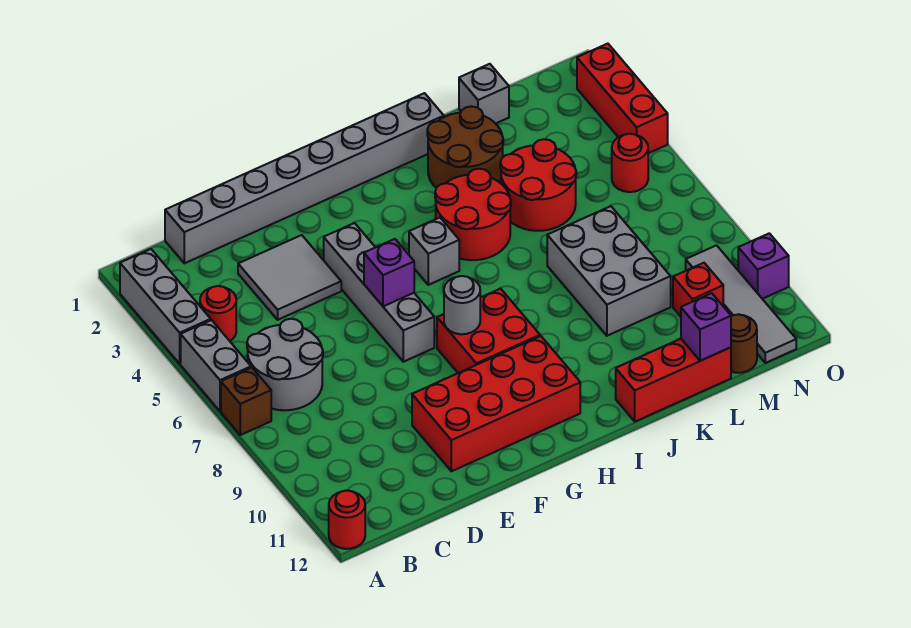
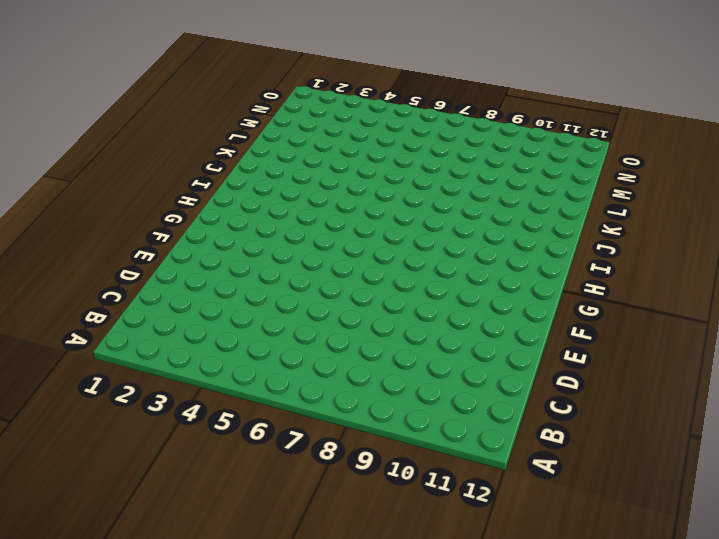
none -> grey 1x3 brick [120,249,211,364]
none -> grey 1x2 brick [181,320,251,411]
none -> brown 1x1 brick [221,368,271,435]

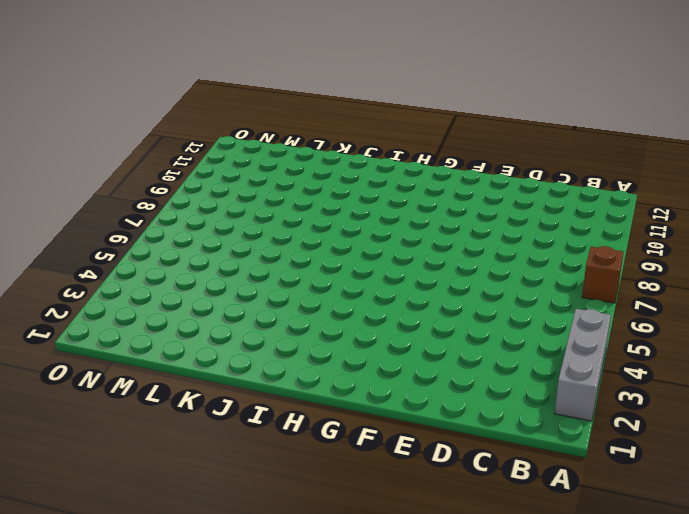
none -> grey 1x2 brick [181,320,251,411]
none -> red 1x1 round brick [329,490,365,549]
none -> red 1x1 round brick [200,286,236,341]

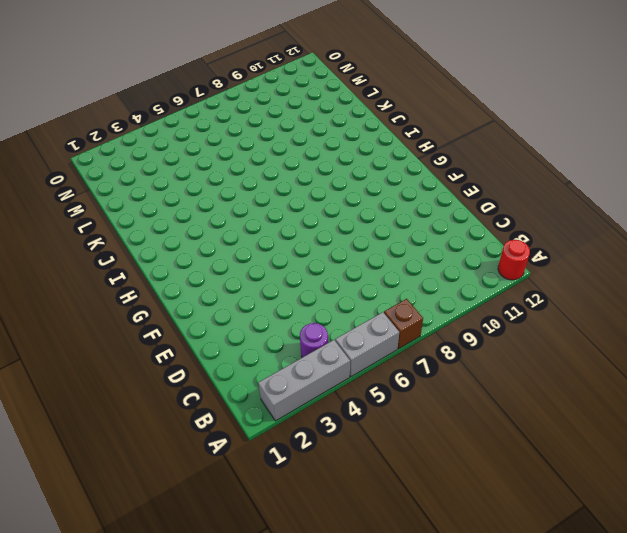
purple 1x1 round brick [300,323,328,357] -> red 1x1 round brick [200,286,236,341]
none -> grey 2x2 round brick [247,319,323,410]
none -> grey 1x8 brick [165,93,444,263]
none -> grey 2x2 tile [238,235,341,320]

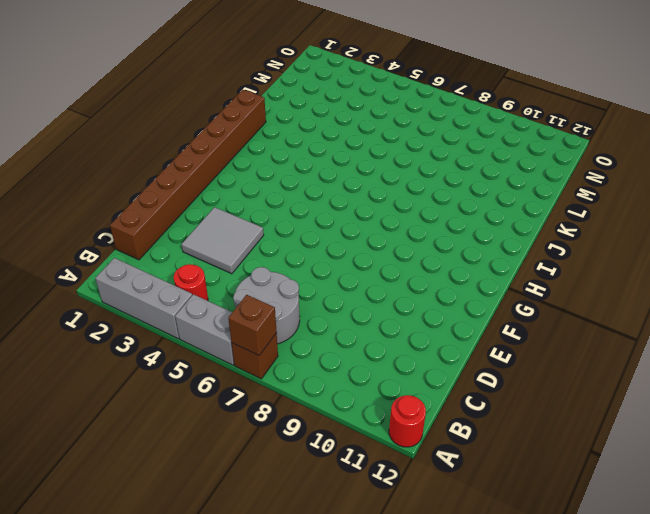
brown 1x1 brick [228,295,277,355] -> none
brown 1x8 brick [110,90,266,260] -> grey 1x8 brick [165,93,444,263]
none -> red 2x4 brick [412,336,580,471]
none -> grey 1x4 brick [324,223,434,362]
none -> red 2x2 brick [437,289,540,373]

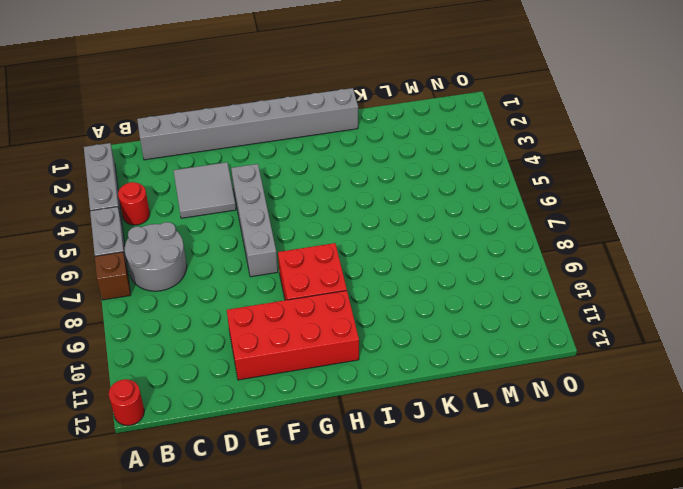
none -> grey 1x1 brick [409,218,459,285]
none -> red 2x2 round brick [435,169,511,260]
none -> brown 2x2 round brick [427,106,503,188]

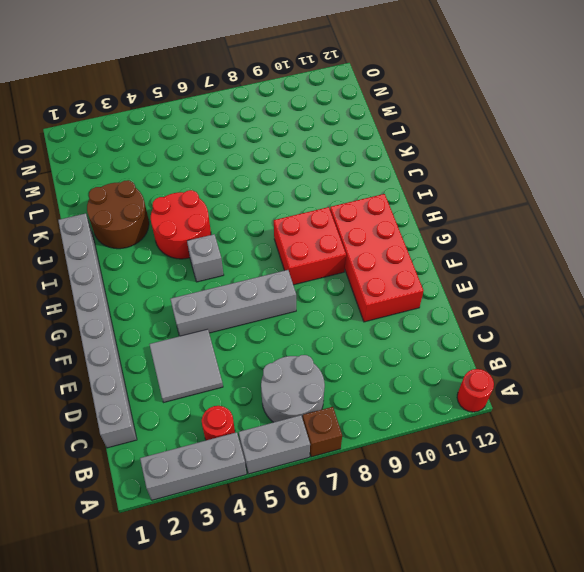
none -> red 1x3 brick [616,339,731,422]
none -> red 2x2 round brick [500,139,576,231]
none -> grey 2x3 brick [547,206,671,336]

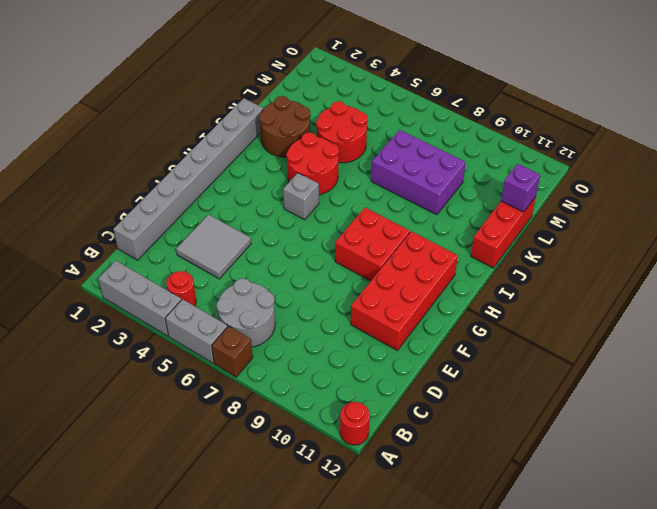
purple 2x3 brick [371,130,466,215] -> grey 2x3 brick [547,206,671,336]
none -> grey 1x4 brick [324,223,434,362]
none -> grey 1x1 brick [459,64,509,124]
none -> red 1x1 brick [673,263,723,316]

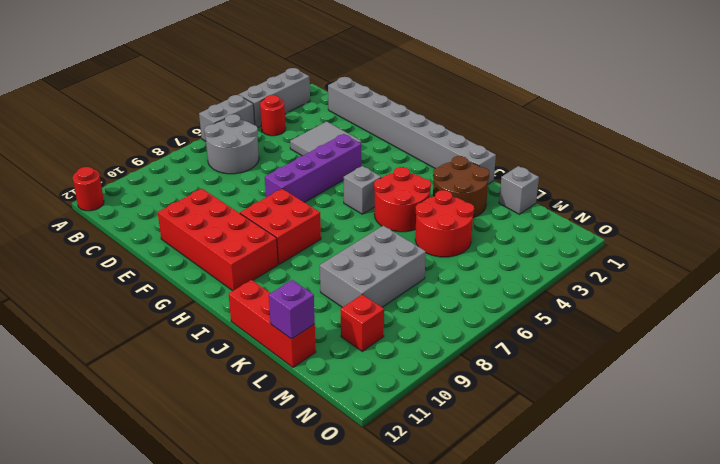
purple 1x4 brick [265,134,361,202] -> grey 1x4 brick [324,223,434,362]
none -> brown 1x1 brick [221,368,271,435]
none -> brown 1x1 round brick [731,314,757,373]
none -> red 1x1 round brick [612,134,648,192]

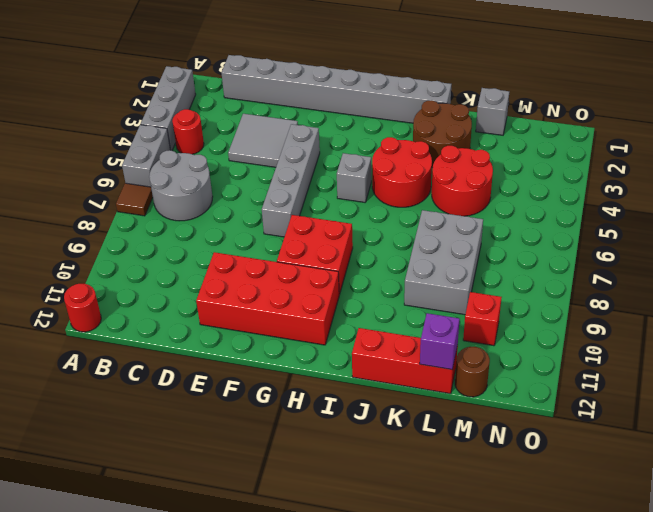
brown 1x1 tile [116,183,153,216] -> brown 1x1 brick [221,368,271,435]
none -> red 1x1 round brick [612,134,648,192]
none -> grey 1x4 tile [686,245,796,363]
none -> red 1x3 brick [577,44,668,153]

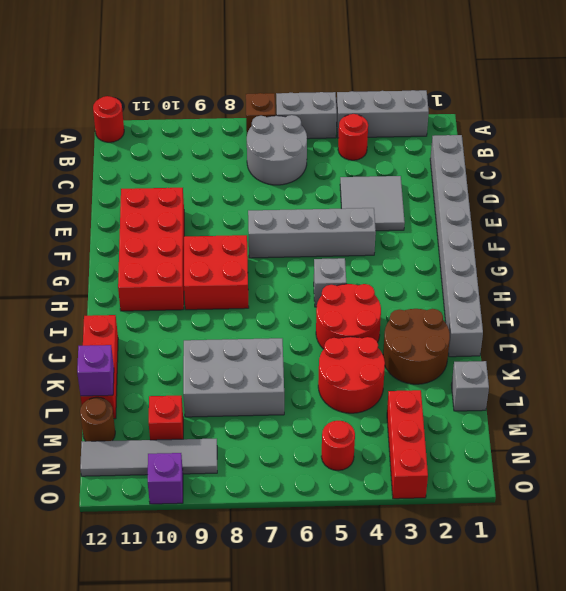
red 1x3 brick [387,390,428,499] -> red 1x3 brick turned to [577,44,668,153]
none -> purple 1x1 brick [364,239,414,306]
none -> grey 1x1 round brick [444,276,480,334]

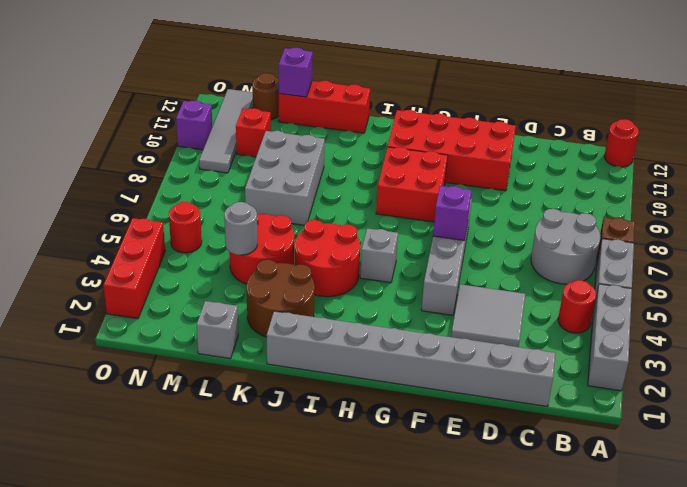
grey 1x1 round brick [224,202,257,255] -> grey 1x1 round brick moved to [444,276,480,334]

